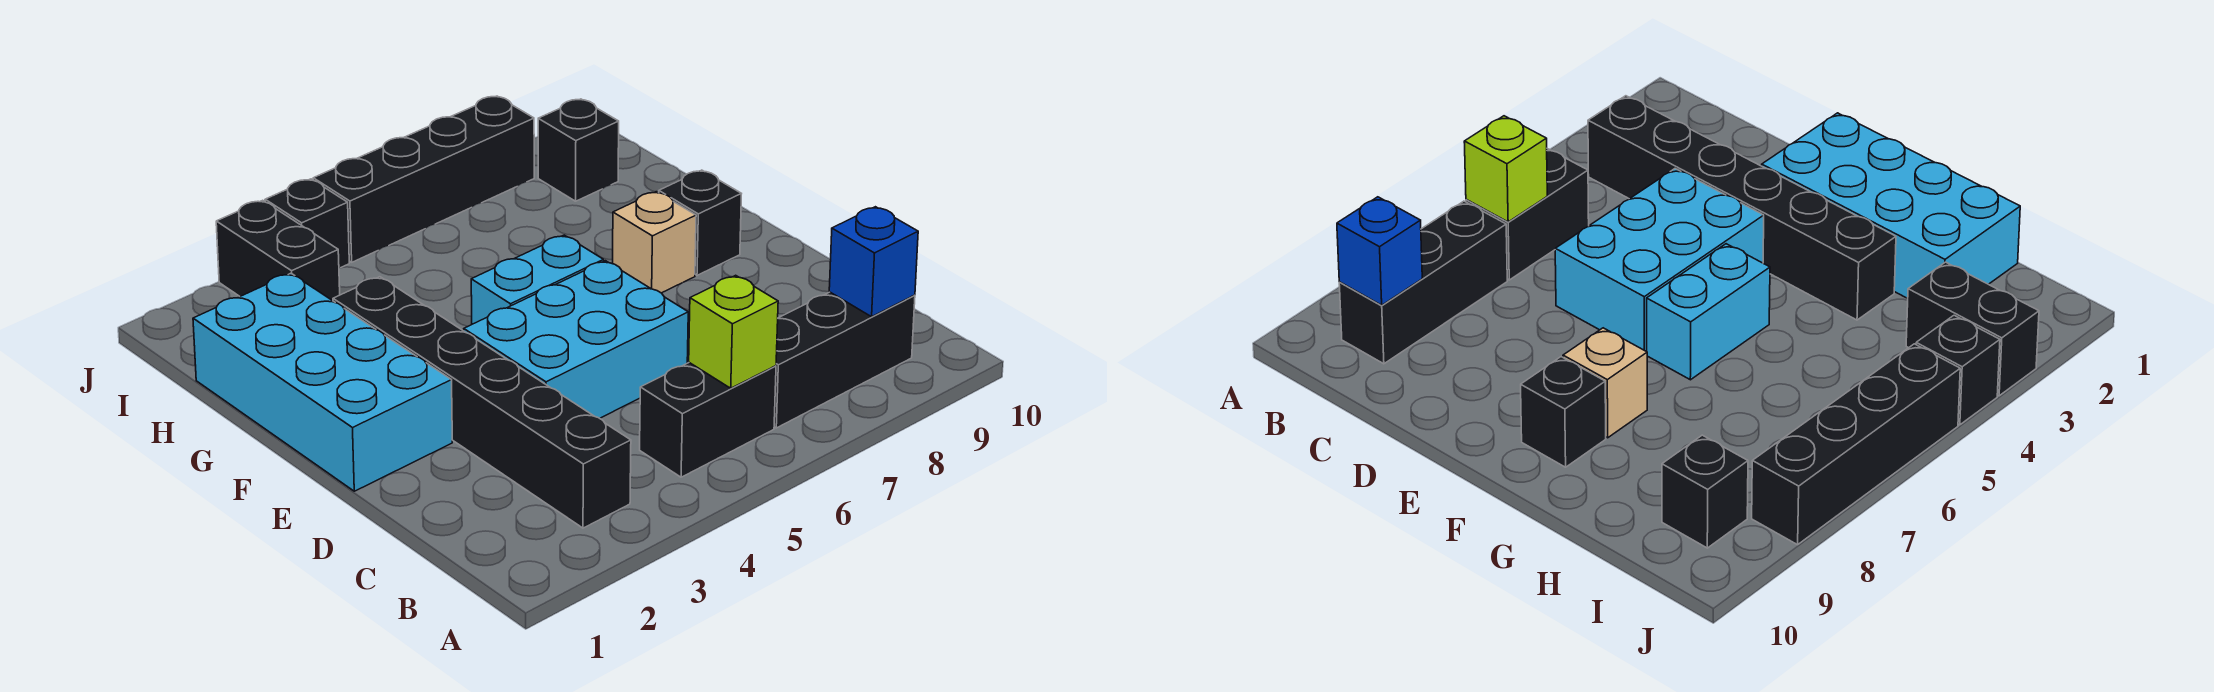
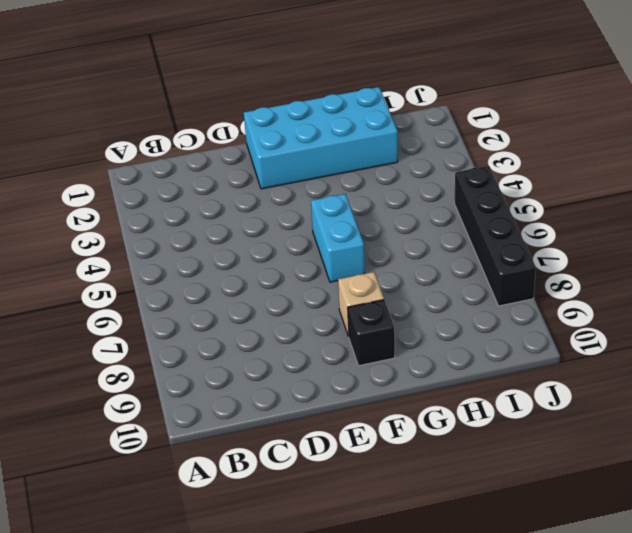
none -> black 1x6 brick [333,277,631,528]
none -> black 1x2 brick [640,363,776,477]
none -> black 1x3 brick [774,292,915,428]

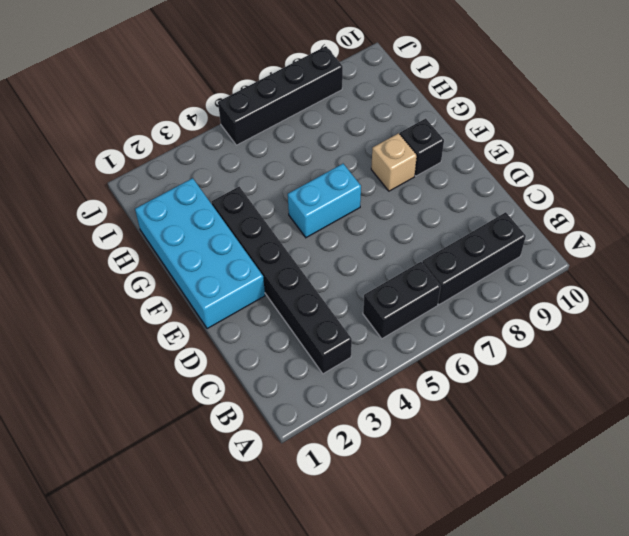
none -> cyan 2x3 brick [464,261,688,418]
none -> black 1x2 brick [216,200,340,301]
none -> black 1x1 brick [538,99,619,201]

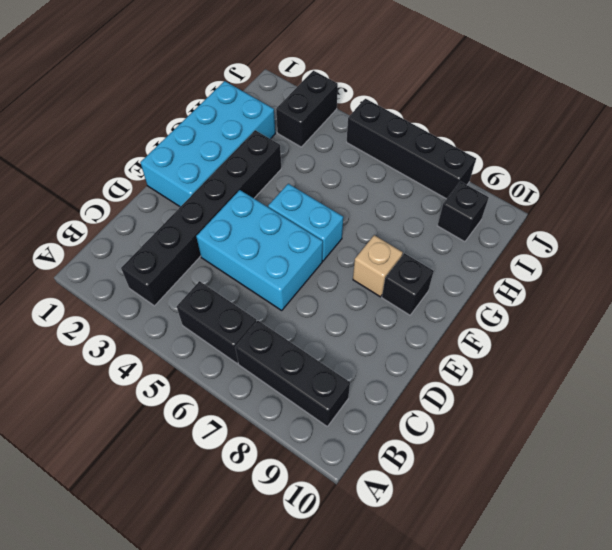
none -> black 1x1 brick [265,179,349,268]
none -> lime 1x1 brick [689,275,778,388]
none -> blue 1x1 brick [829,207,918,317]

